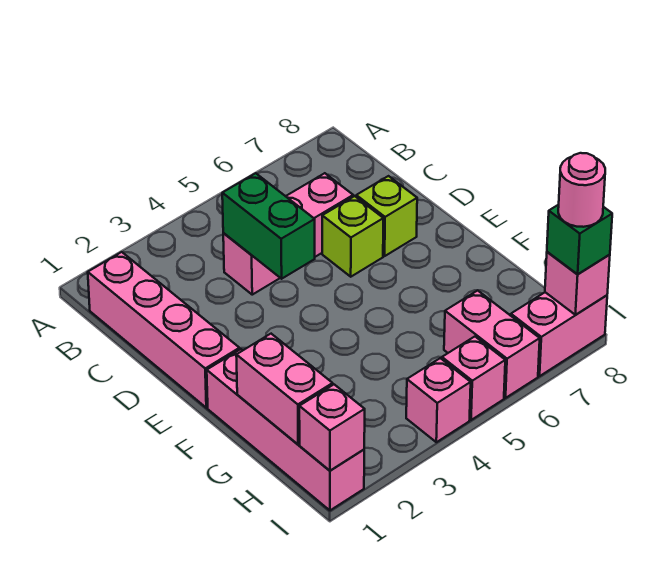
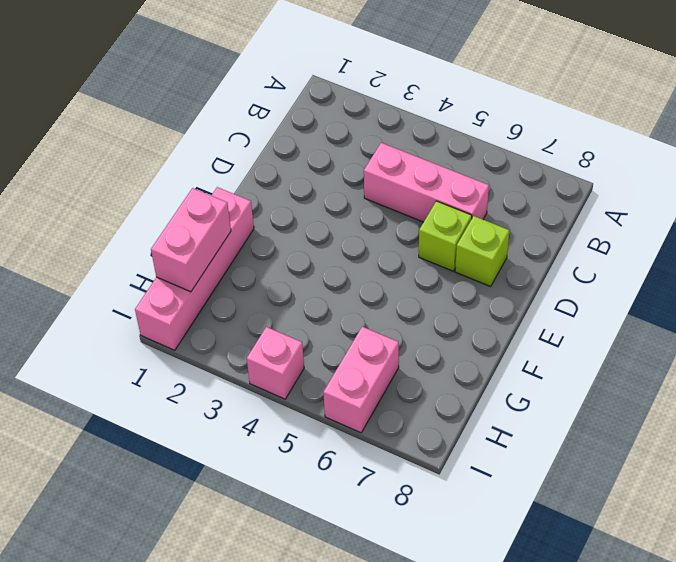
none -> pink 1x4 brick [88,252,240,408]
none -> pink 1x1 brick [442,337,505,420]
none -> pink 1x2 brick [511,292,607,376]

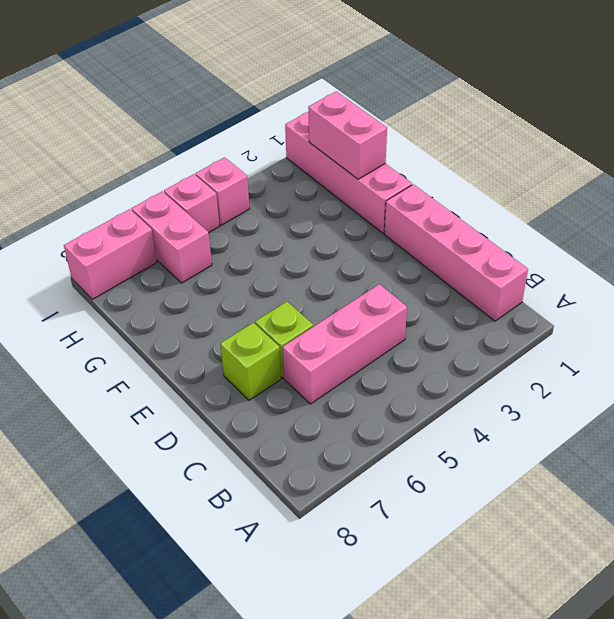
none -> green 1x2 brick [222,173,315,279]
none -> pink 1x1 brick [299,385,365,471]
none -> pink 1x1 brick [545,252,610,315]

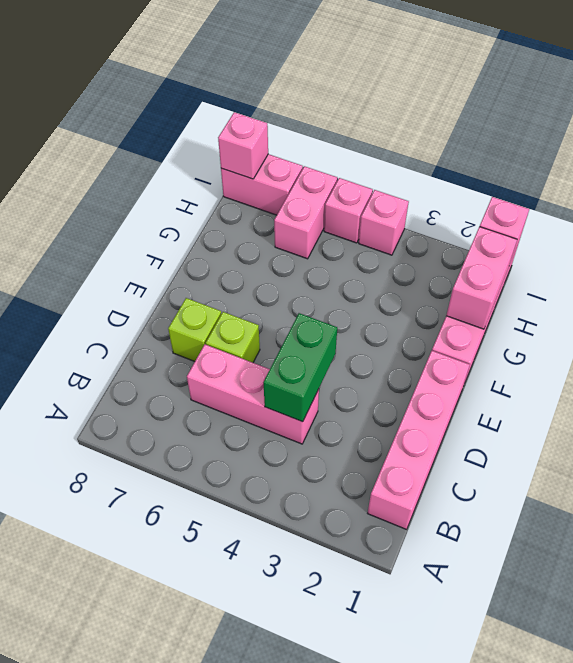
none -> green 1x1 brick [547,205,612,274]
none -> pink 1x1 round brick [558,153,605,227]

